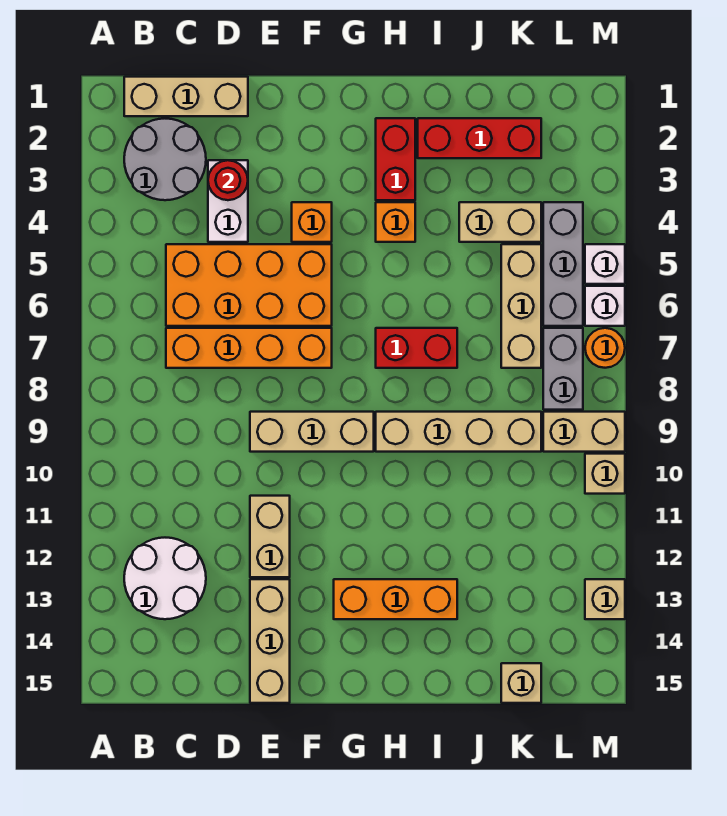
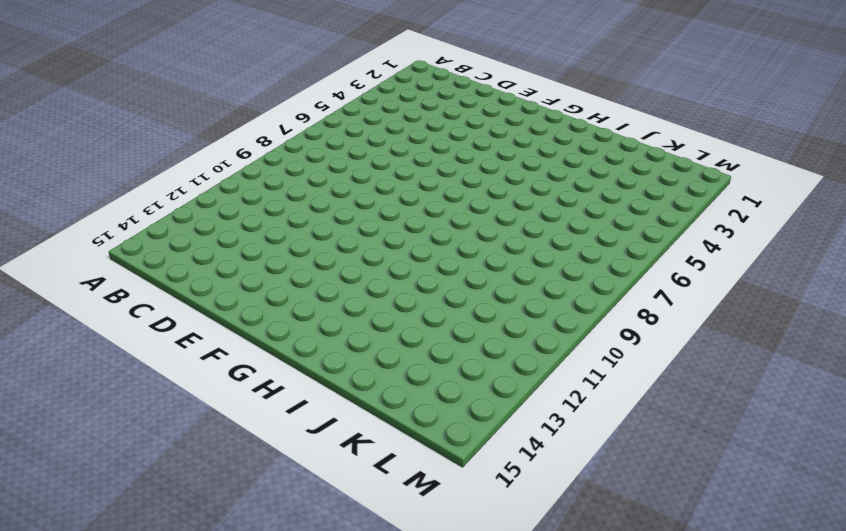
none -> tan 1x3 brick [124,77,248,116]
none -> grey 2x2 round brick [124,119,206,200]
none -> white 2x2 round brick [124,538,206,619]

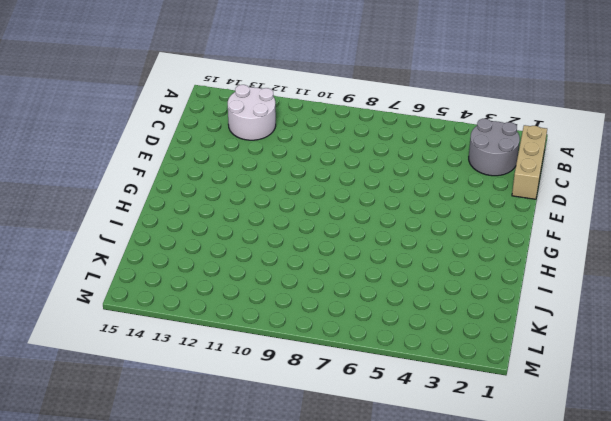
none -> orange 2x4 brick [166,244,332,326]
none -> orange 1x4 brick [166,328,332,368]
none -> white 1x2 brick [208,160,248,242]

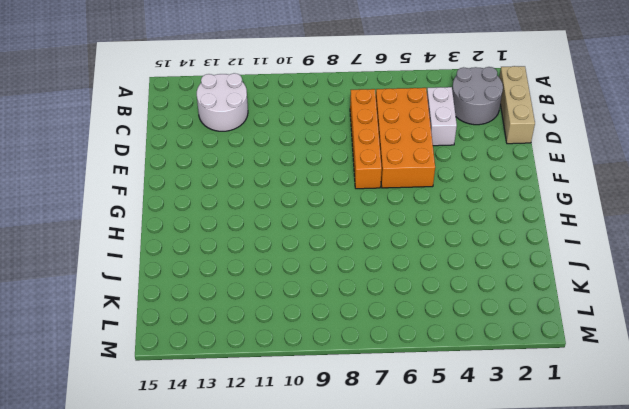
white 1x2 brick [427,87,457,146] -> white 1x2 brick turned to [208,160,248,242]
none -> tan 1x3 brick [250,412,374,452]
none -> tan 1x2 brick [250,496,290,577]
none -> tan 1x3 brick [250,579,290,703]

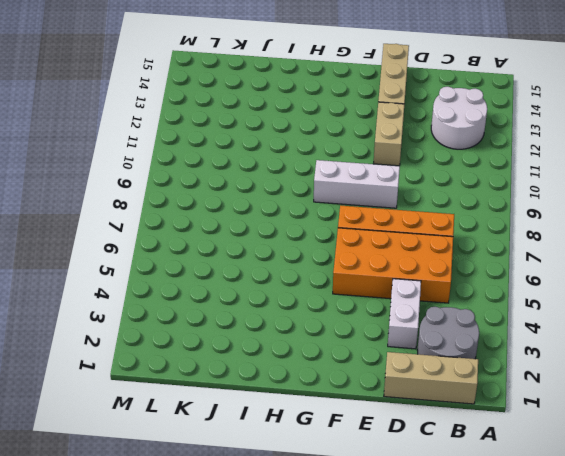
white 1x3 brick [314,160,400,208] -> tan 1x3 brick [250,412,374,452]
none -> orange 1x1 brick [292,202,332,242]
none -> orange 1x3 brick [334,579,457,619]
none -> red 1x2 brick [376,118,415,200]

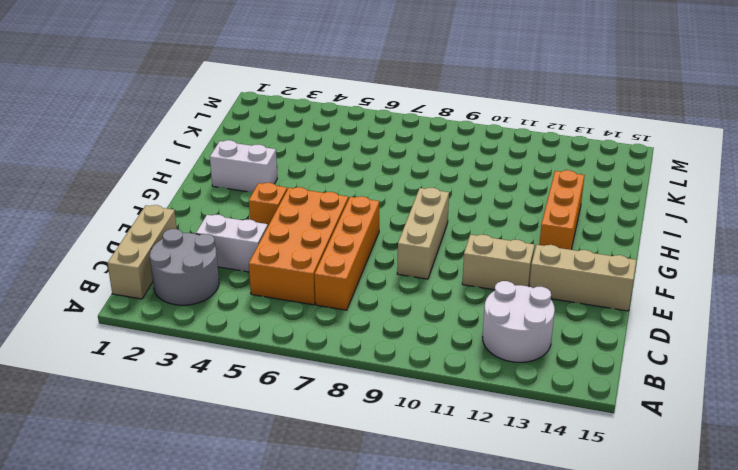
white 1x2 brick [210,140,277,192] -> red 1x2 brick [376,118,415,200]
none -> orange 1x1 brick [376,202,415,242]
none -> red 1x2 brick [376,328,457,368]
none -> tan 1x4 brick [376,412,541,452]

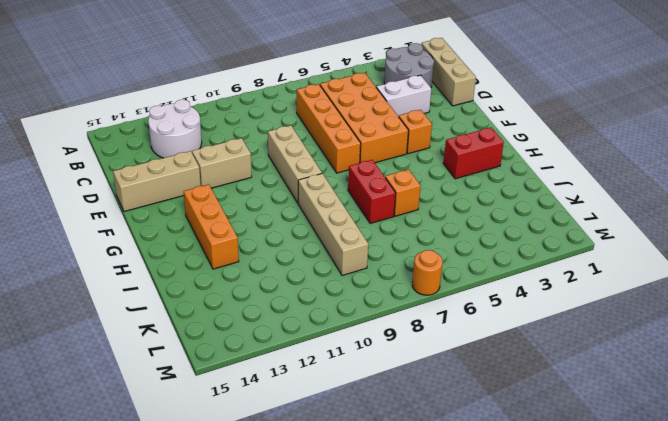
orange 1x1 brick [385,169,421,216] -> orange 1x1 brick moved to [376,202,415,242]
none -> red 1x3 brick [418,118,541,158]
none -> tan 1x2 brick [459,202,541,242]
none -> tan 1x3 brick [501,244,541,368]

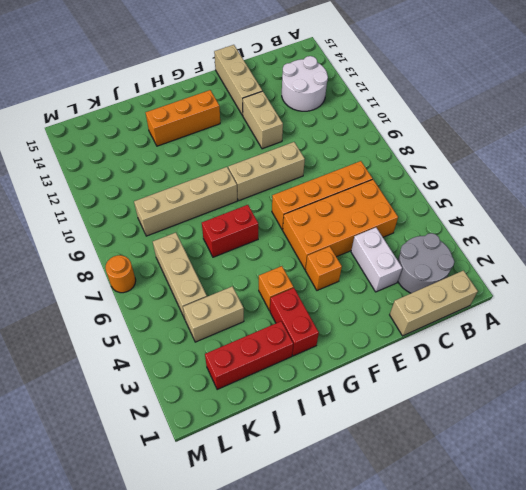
none -> tan 1x1 brick [501,663,541,703]
none -> grey 1x3 brick [543,202,583,326]
none -> grey 1x2 brick [543,328,583,410]

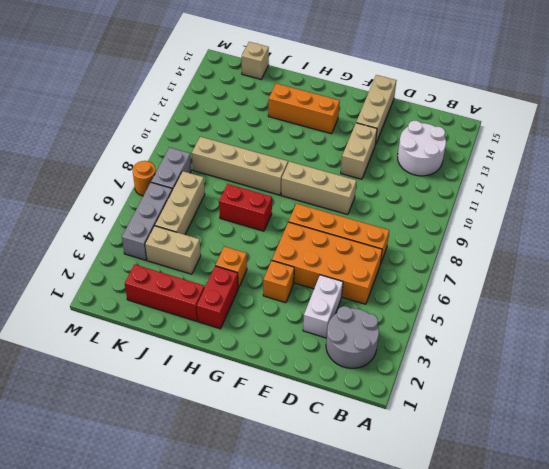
none -> tan 1x3 brick [124,77,248,116]
none -> tan 1x2 brick [543,412,625,452]
none -> white 1x1 brick [585,244,625,284]

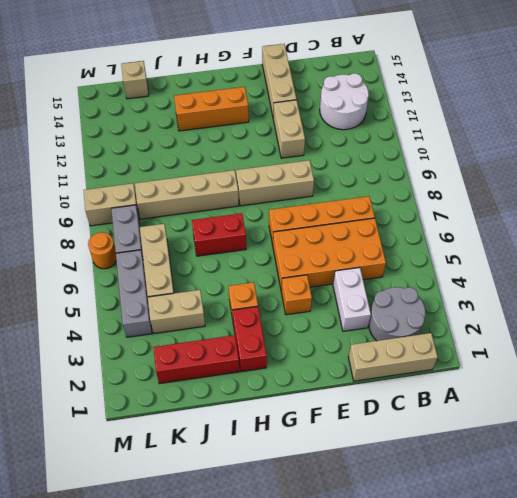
none -> white 1x1 brick [585,244,625,284]
none -> white 1x1 brick [585,286,625,326]
none -> tan 1x1 brick [585,454,625,494]

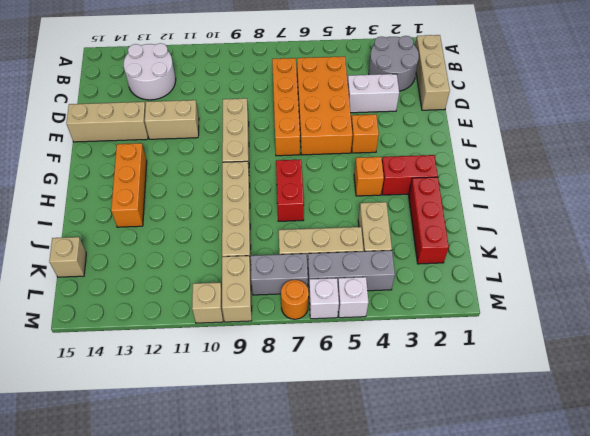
none -> tan 1x1 brick [585,579,625,619]
none -> red 1x1 round brick [208,160,248,200]

